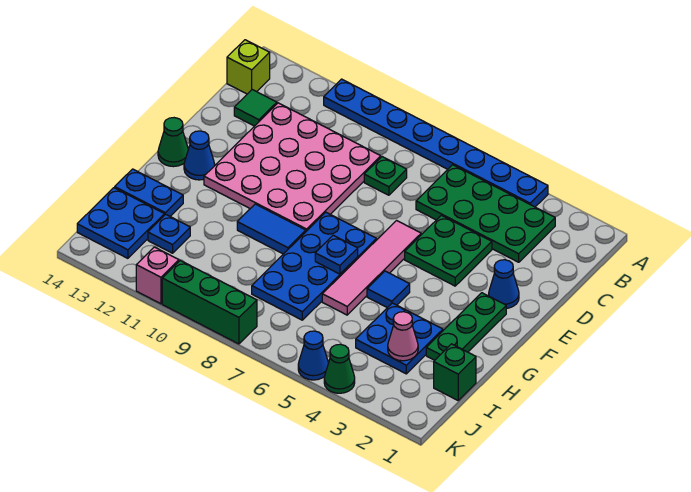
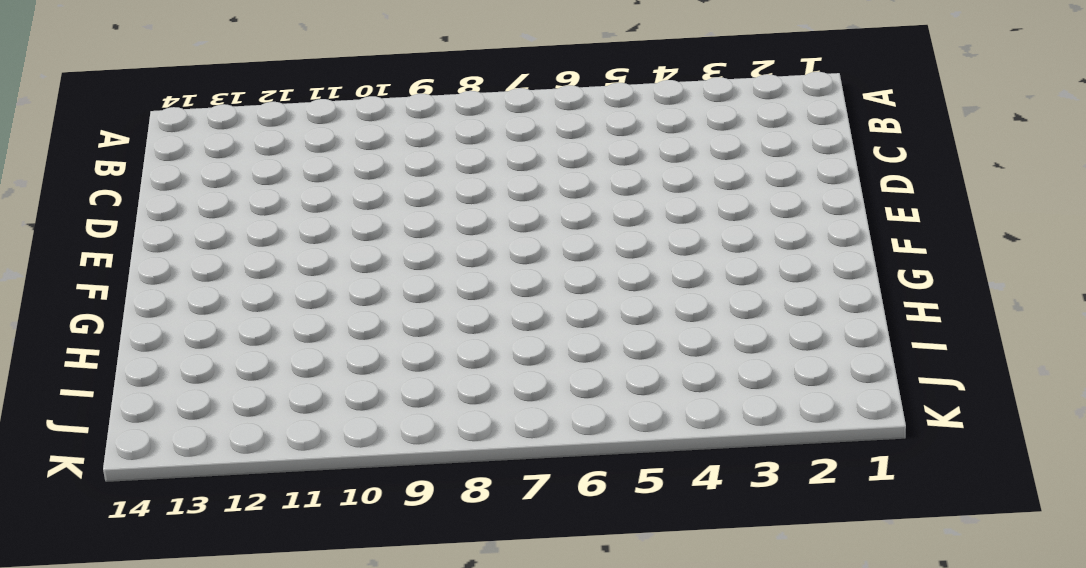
none -> blue 1x8 plate [324,79,548,207]
none -> green 2x4 plate [416,165,555,262]
none -> lime 1x1 brick [227,40,270,94]

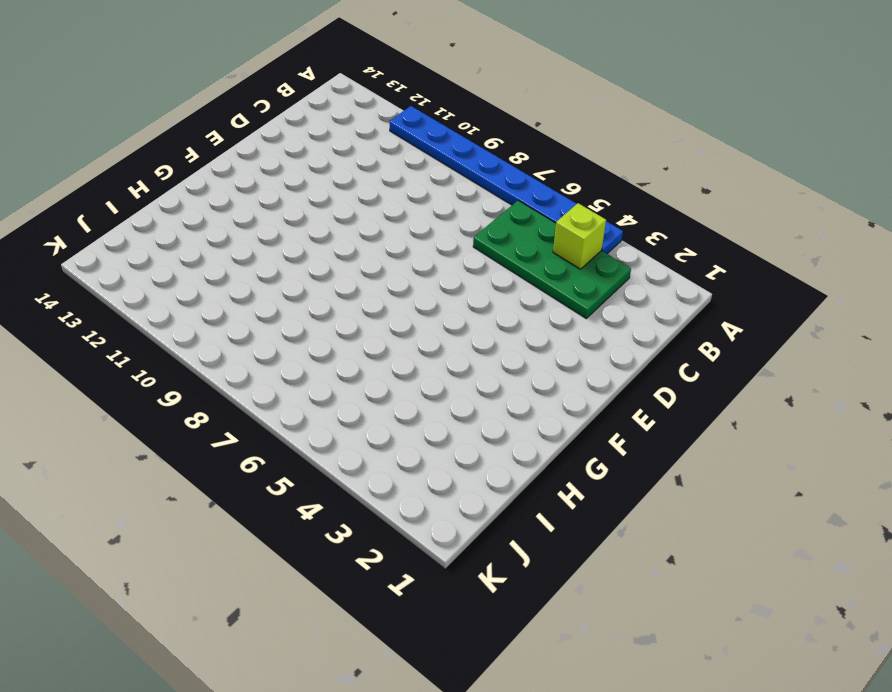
lime 1x1 brick [553,203,606,269] -> lime 1x1 brick moved to [227,40,270,94]
none -> green 1x1 plate [364,157,407,195]
none -> pink 4x4 plate [204,103,381,231]
none -> green 1x1 tile [234,90,277,126]

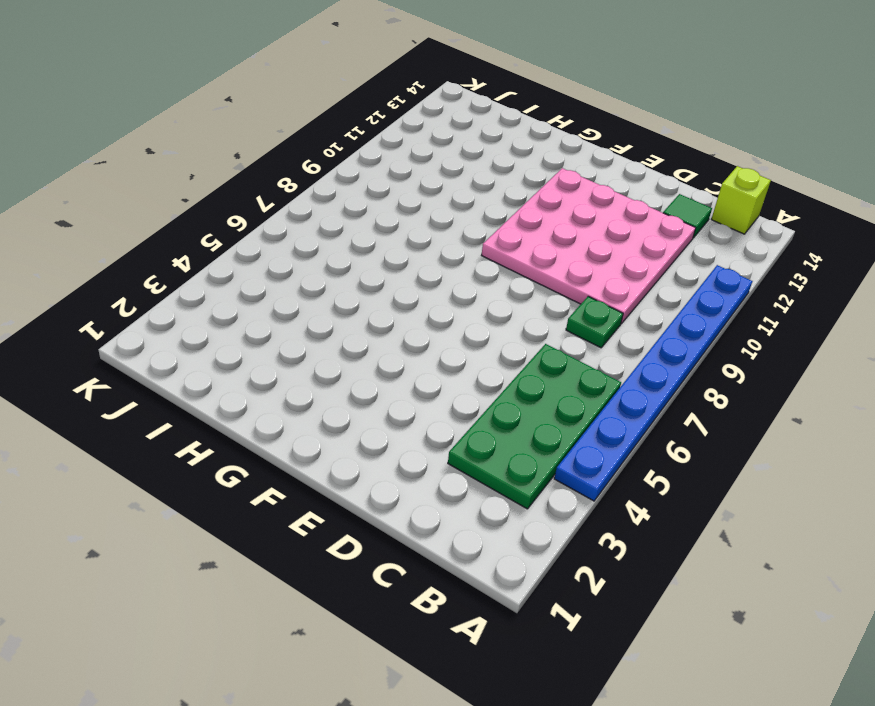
none -> green 2x2 plate [405,215,492,286]
none -> blue 1x1 cone [489,260,519,308]
none -> pink 1x4 tile [322,221,421,315]

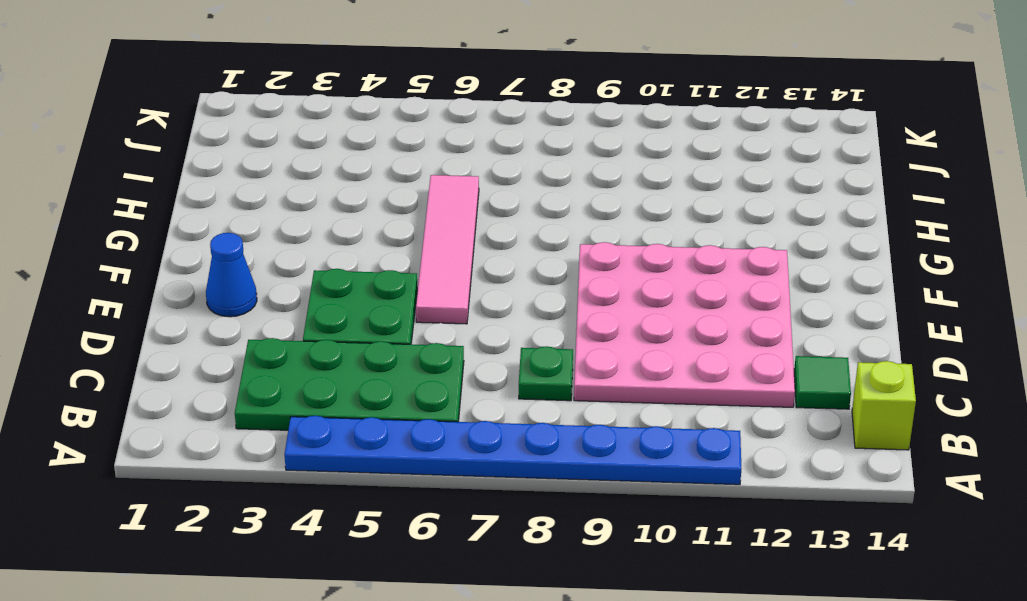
none -> green 1x3 plate [426,293,506,360]
none -> blue 2x4 plate [252,212,377,320]
none -> blue 1x1 cone [184,131,215,180]

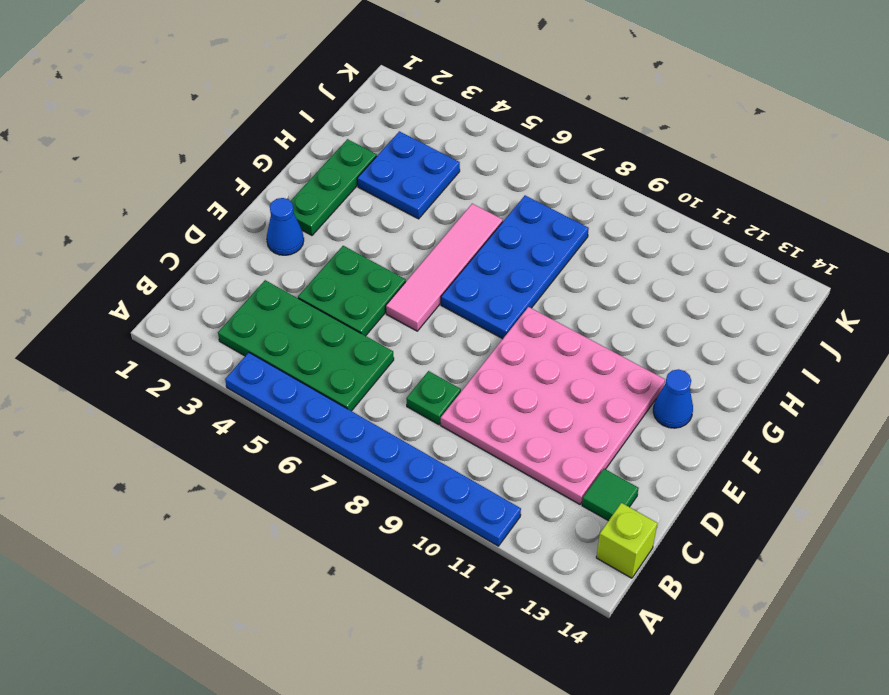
none -> green 1x1 cone [158,118,188,167]
none -> blue 1x1 tile [367,271,410,308]
none -> blue 1x2 tile [237,204,306,254]

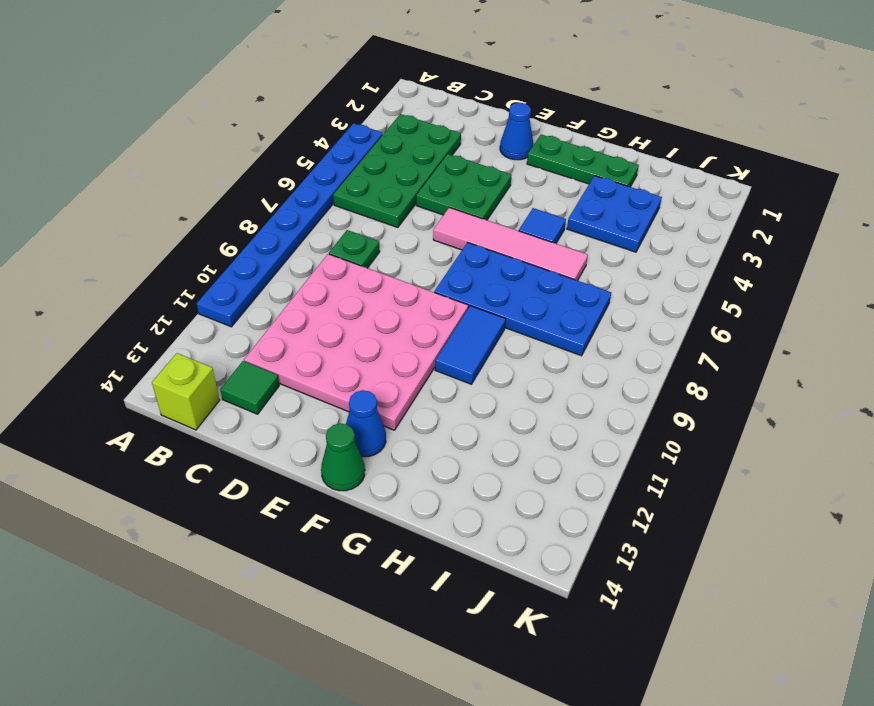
none -> blue 1x2 plate [115,169,183,216]
none -> green 1x1 brick [434,344,476,400]
none -> blue 1x1 plate [148,214,190,253]

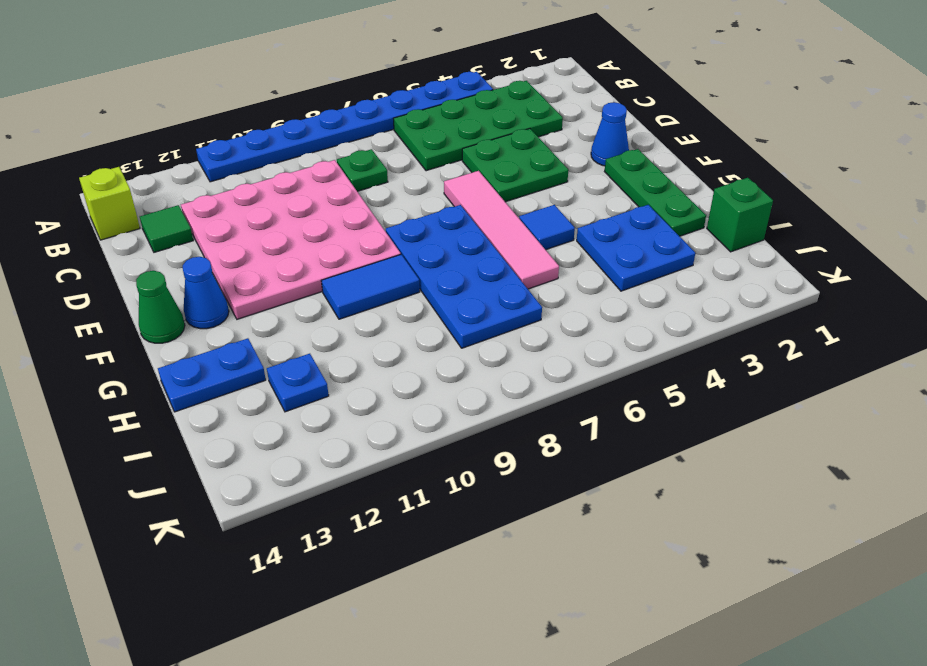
none -> blue 2x2 plate [77,188,164,258]
none -> green 1x1 cone [324,344,355,393]
none -> blue 1x1 cone [298,331,328,380]

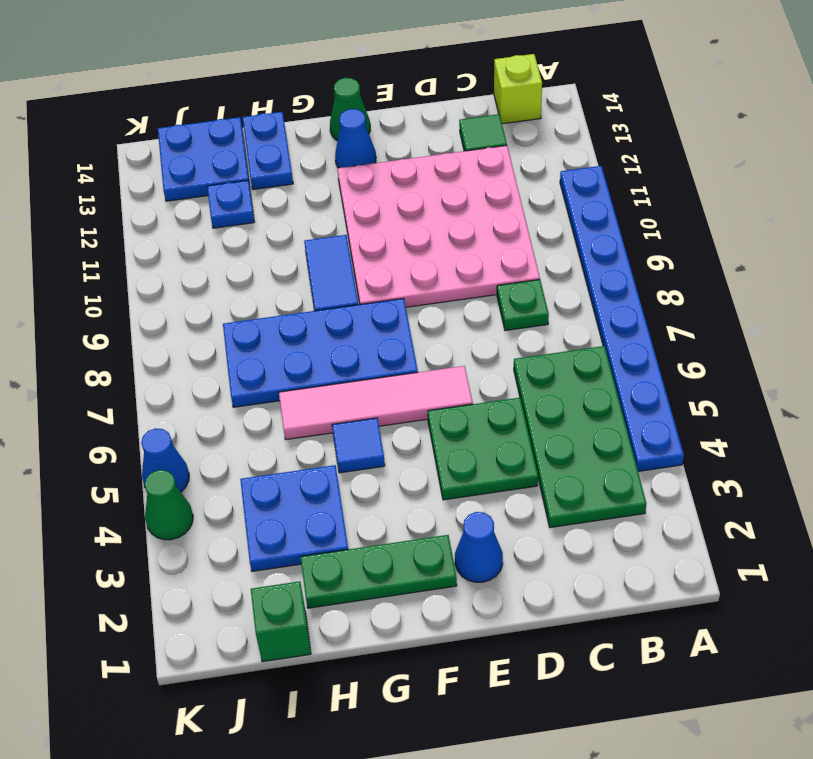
none -> green 1x3 brick [162,261,257,344]
none -> pink 1x1 brick [136,247,179,304]
none -> blue 1x1 plate [315,235,358,274]

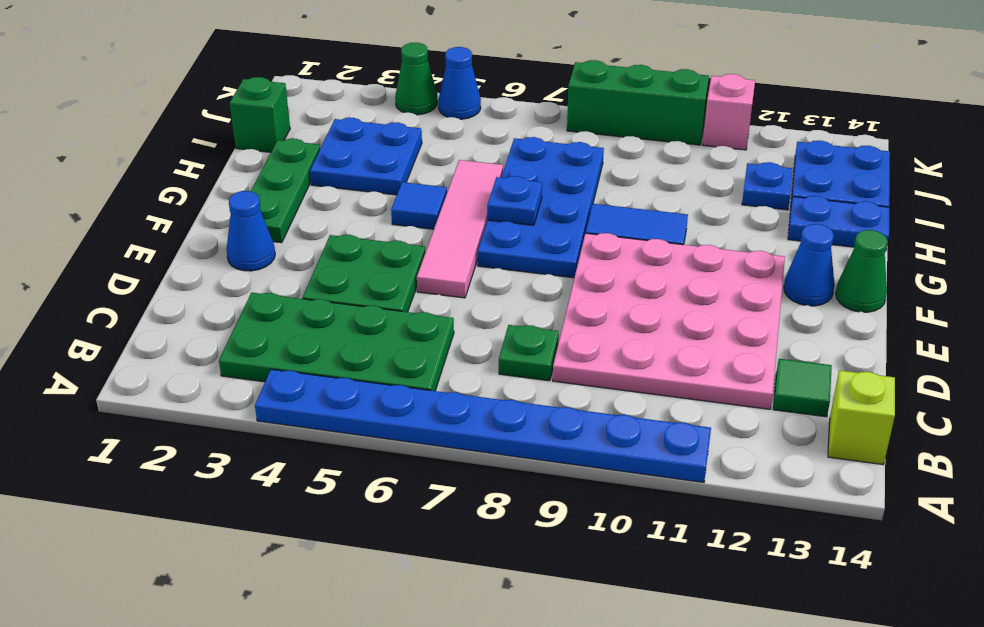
none -> pink 1x1 cone [388,312,418,361]

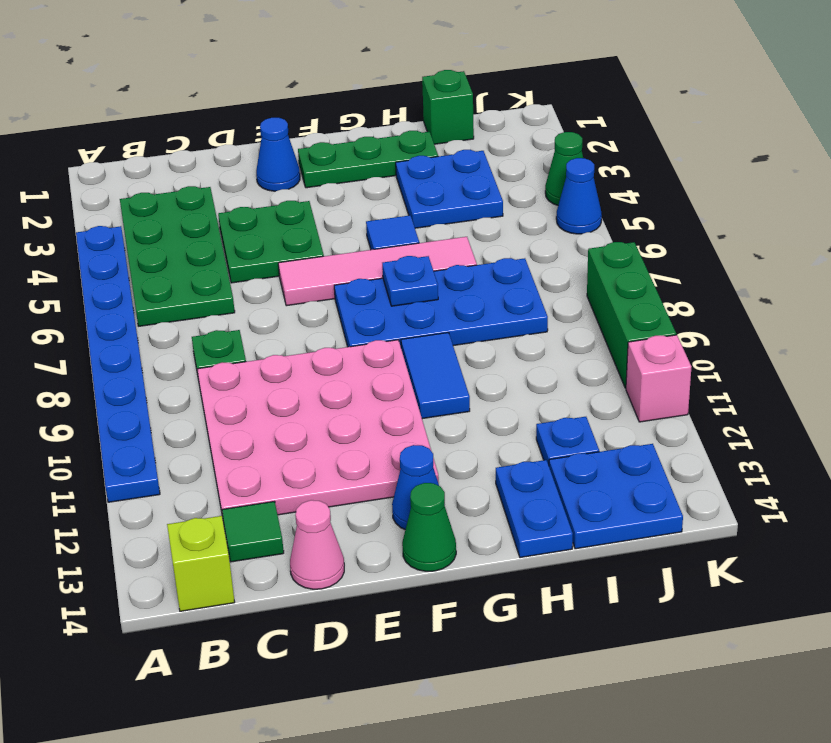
pink 1x1 cone [290,500,344,589] -> pink 1x1 cone moved to [388,312,418,361]

